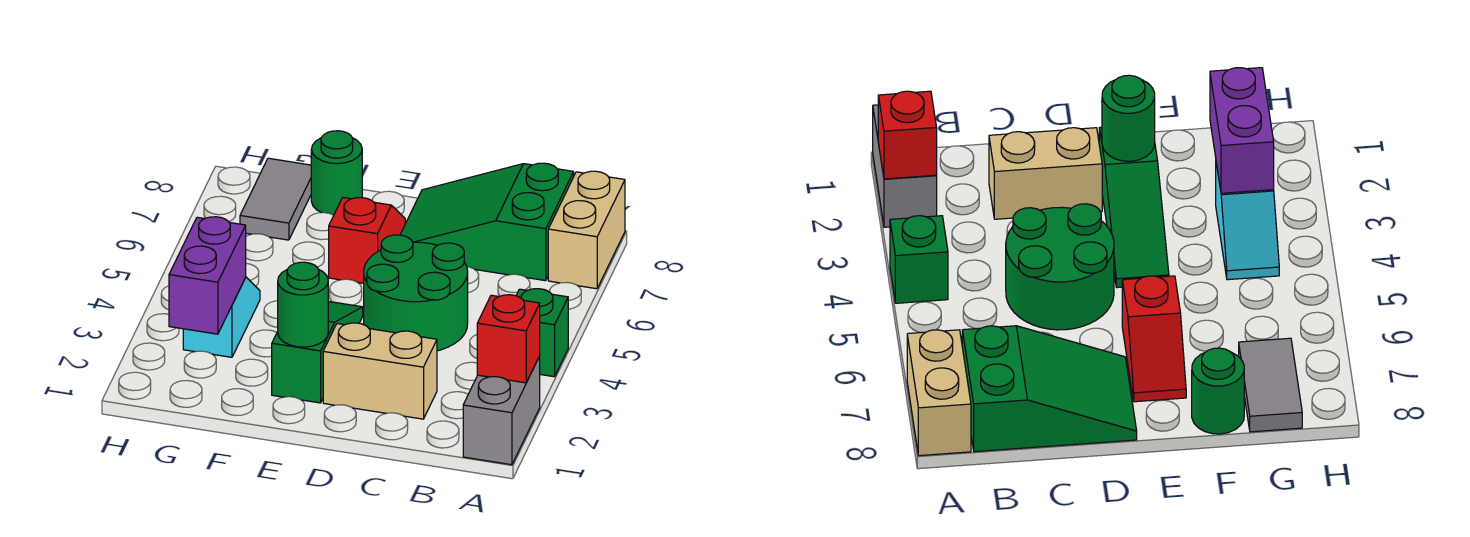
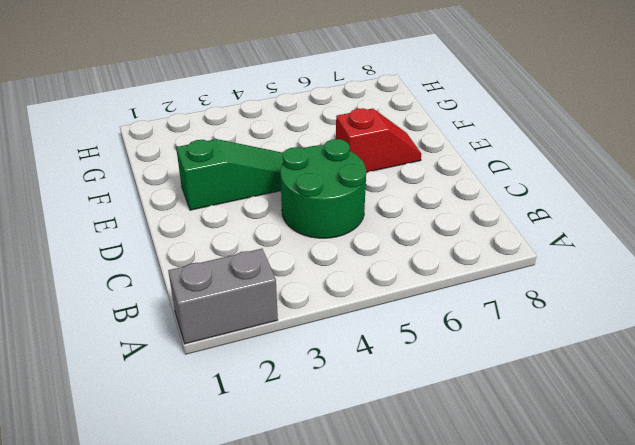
none -> green 1x1 brick [516,289,568,377]
none -> tan 1x2 brick [548,171,625,289]
none -> green 2x3 slope [400,163,574,281]

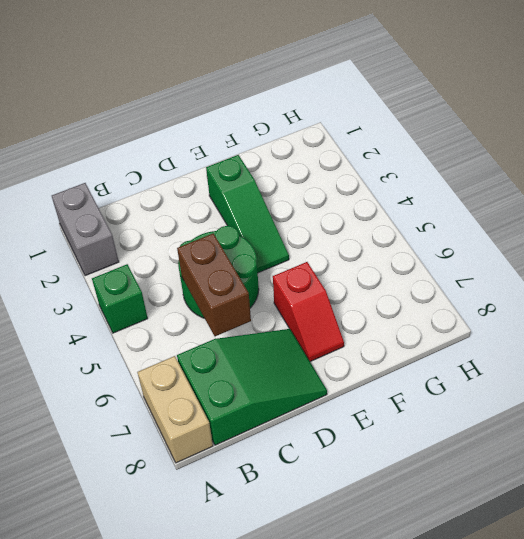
brown 1x2 brick [177,233,251,336] -> none
none -> tan 1x2 brick [323,323,437,419]
none -> green 1x1 round brick [311,131,362,215]
none -> cyan 1x2 slope [183,277,260,357]

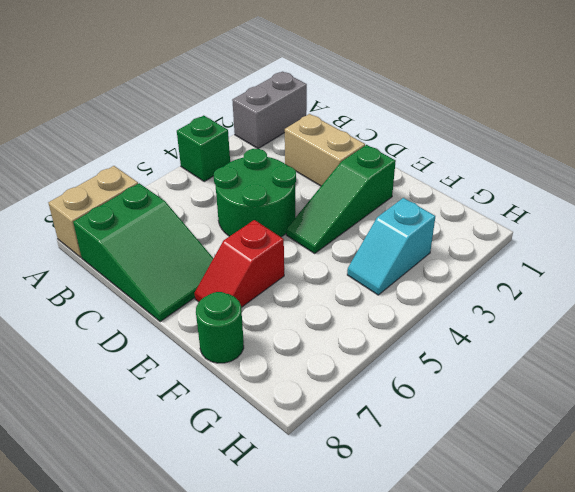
none -> grey 1x2 tile [240,158,311,240]
none -> red 1x1 brick [477,295,540,383]
none -> green 1x1 round brick [278,262,328,347]

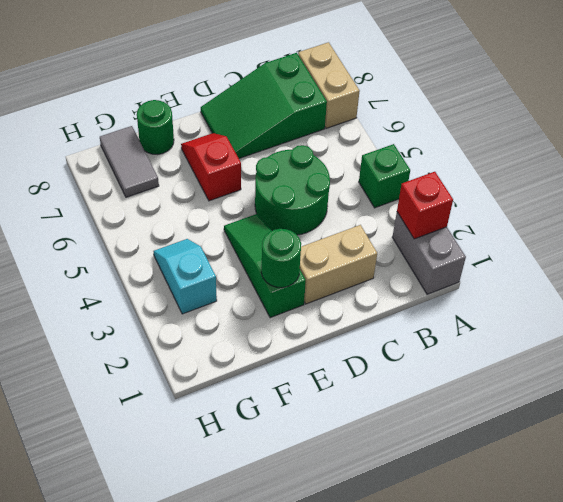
none -> purple 1x2 brick [169,217,246,334]

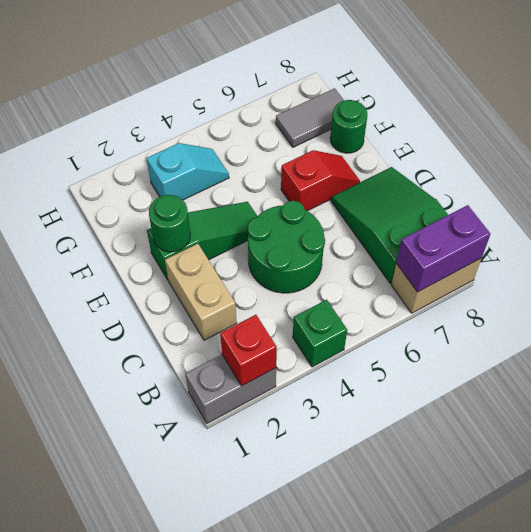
purple 1x2 brick [396,205,490,292] -> purple 1x2 brick moved to [169,217,246,334]

